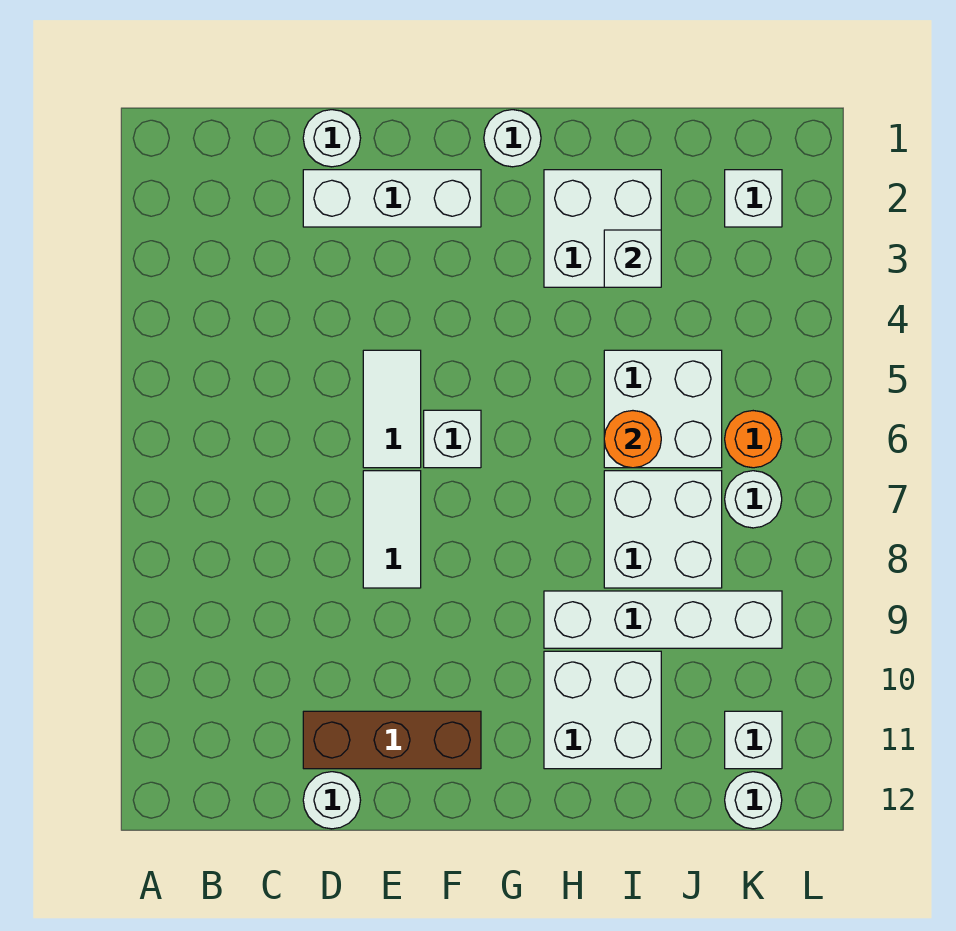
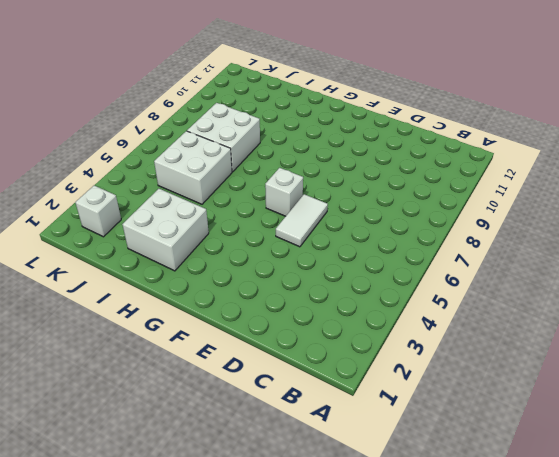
none -> white 1x1 round brick [303,110,361,167]
none -> white 1x3 brick [303,170,481,227]
none -> brown 1x3 brick [303,711,481,769]

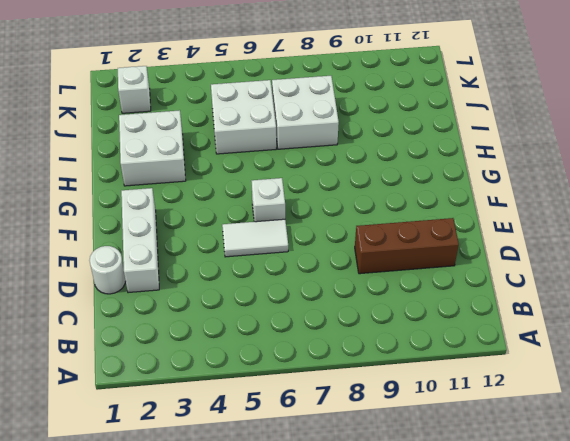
brown 1x3 brick [355,218,459,274] -> brown 1x3 brick turned to [303,711,481,769]
none -> white 1x1 round brick [303,772,361,829]
none -> white 1x2 tile [363,471,421,588]
none -> white 1x1 round brick [484,110,541,167]

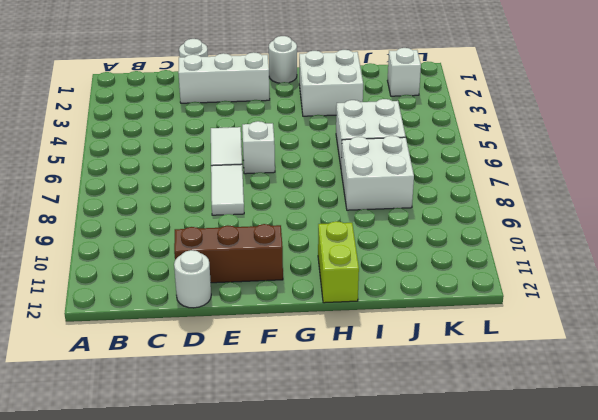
lime 1x2 brick [318,221,359,303] -> white 2x2 brick [544,651,661,769]
none -> white 1x4 brick [544,591,782,648]
none -> orange 1x1 round brick [725,411,782,468]
none -> white 1x1 round brick [725,471,782,528]

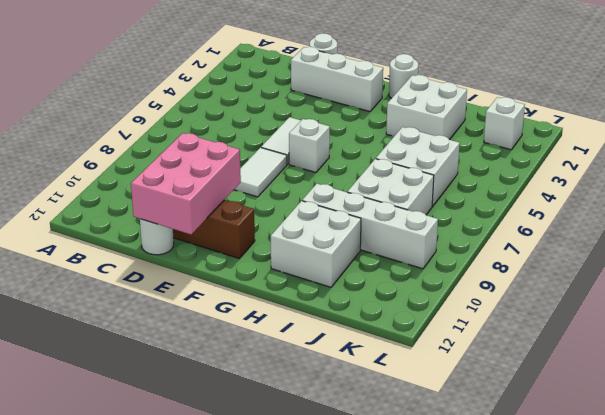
pink 2x3 brick [131,133,241,234] -> none
none -> orange 1x1 round brick [725,411,782,468]
none -> white 1x1 round brick [725,471,782,528]
none -> white 1x1 brick [725,711,782,769]

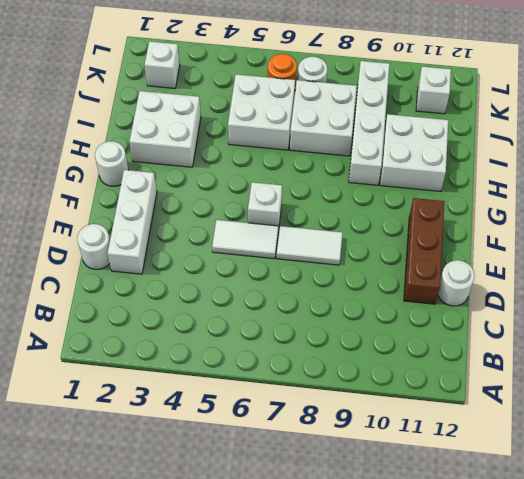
none -> white 1x1 round brick [725,772,782,829]
none -> white 1x1 brick [604,230,661,287]
none -> orange 1x1 round brick [604,411,661,468]

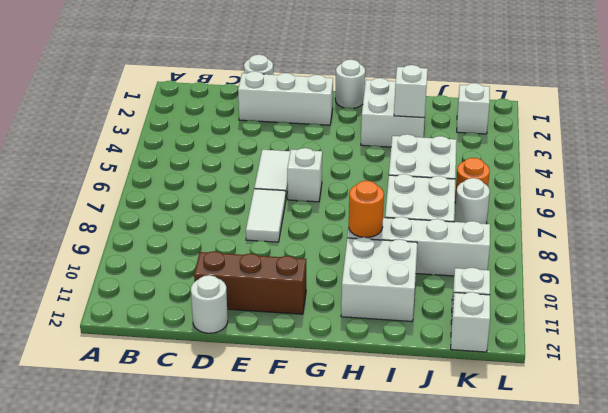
orange 1x1 round brick [349,181,384,237] -> orange 1x1 round brick moved to [604,411,661,468]
white 1x1 brick [451,292,490,352] -> white 1x1 round brick [725,772,782,829]

